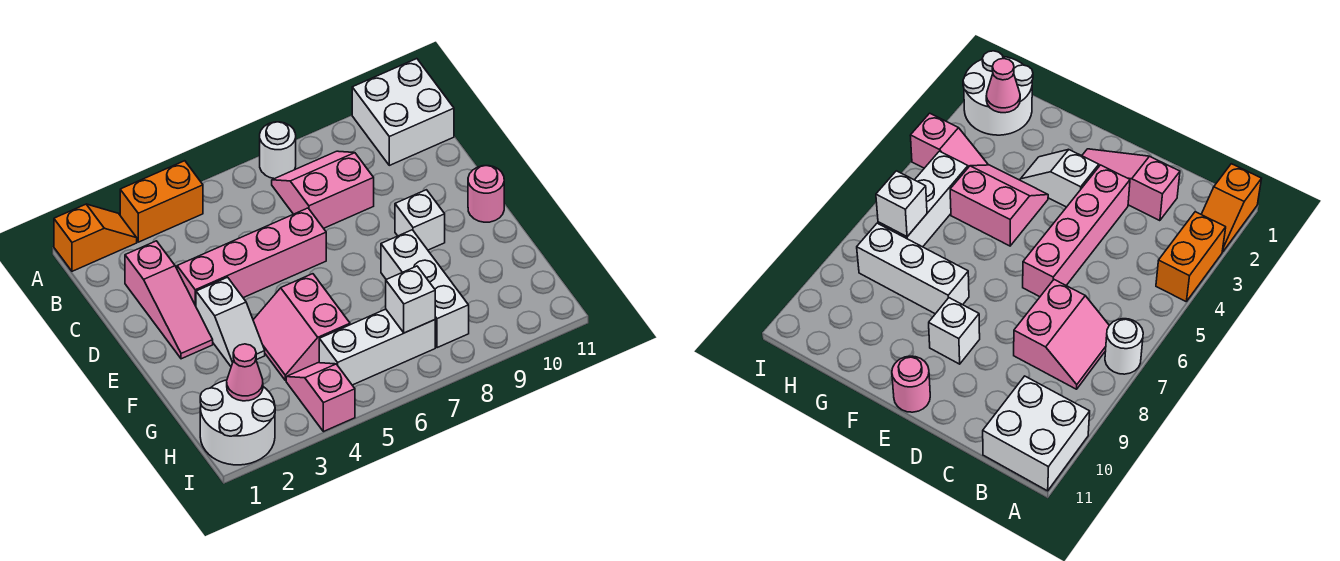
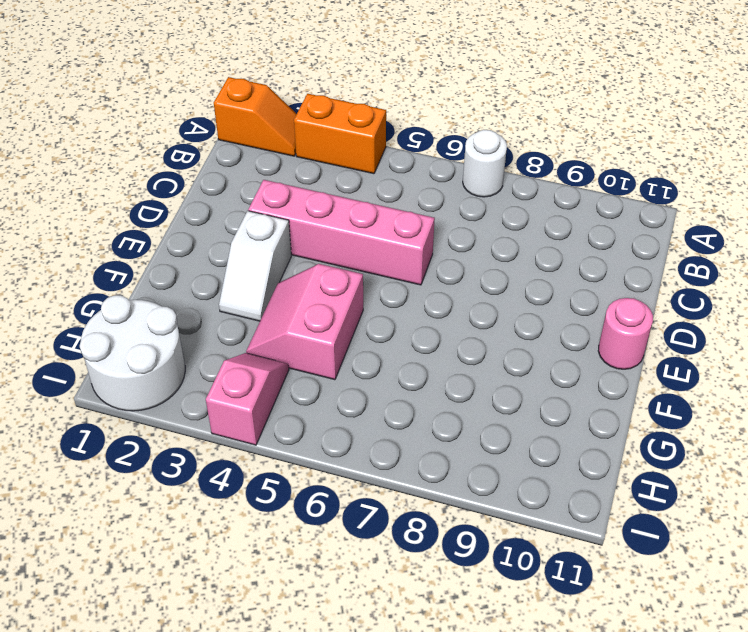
none -> white 2x2 brick [352,59,454,165]
none -> pink 2x2 slope [272,151,374,228]
none -> pink 1x3 slope [125,241,213,359]

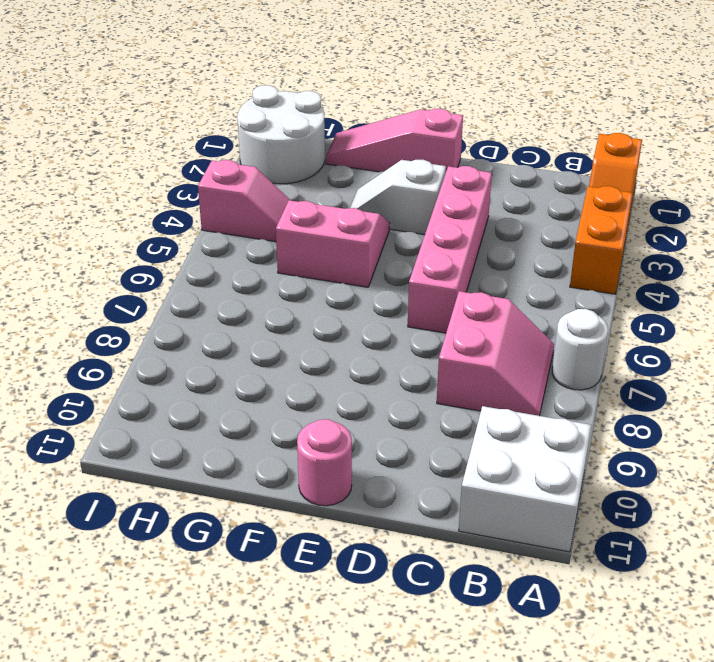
pink 1x3 slope [326,109,463,172] -> pink 1x3 slope moved to [125,241,213,359]
none -> white 1x1 brick [395,190,445,250]
none -> white 1x3 brick [381,230,469,348]
none -> white 1x3 brick [319,309,435,385]

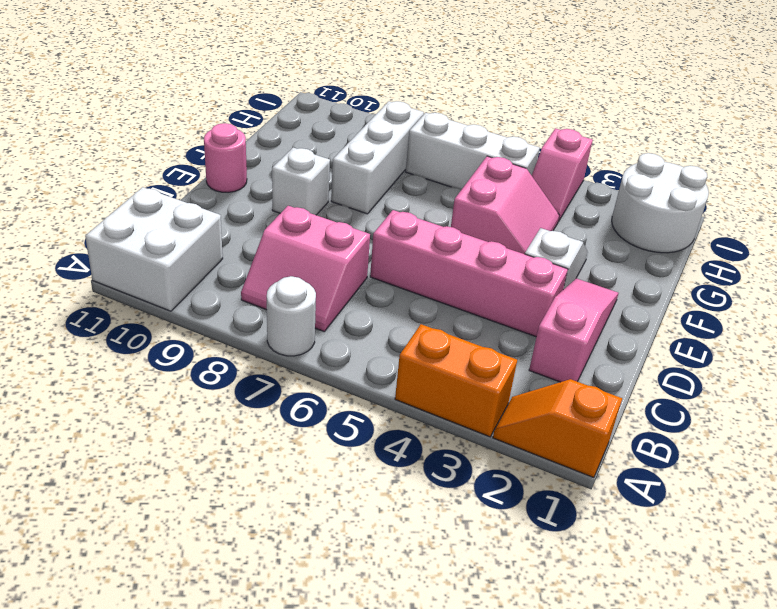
none -> pink 1x1 cone [227,344,263,401]
none -> white 1x1 brick [386,266,435,333]

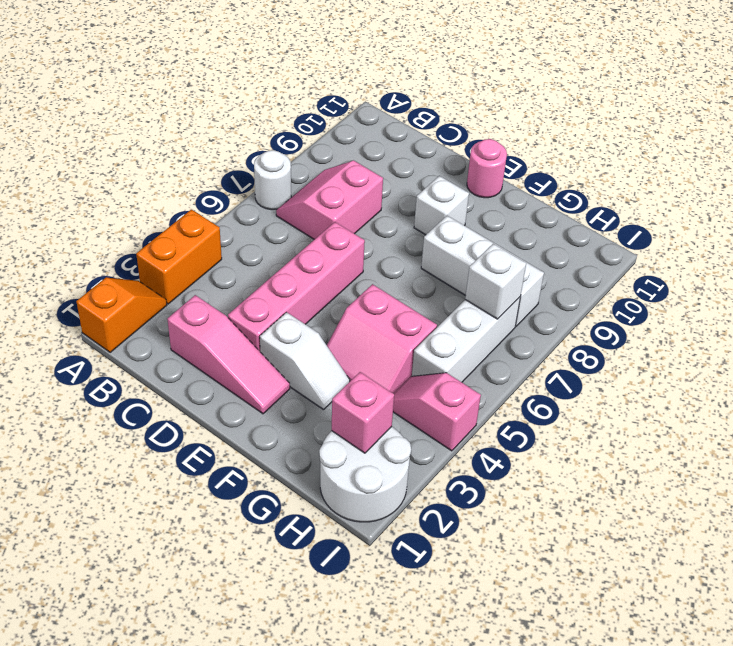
pink 1x1 brick [331,372,394,453] -> pink 1x1 cone [227,344,263,401]
none -> white 2x2 brick [352,59,454,165]

